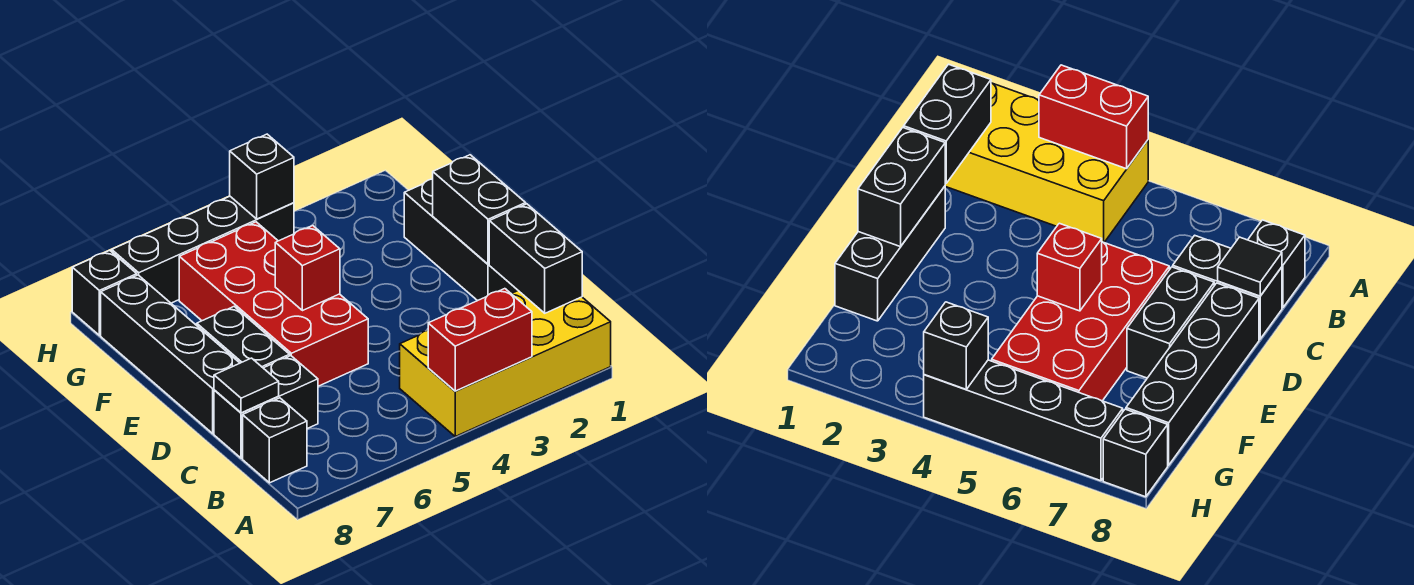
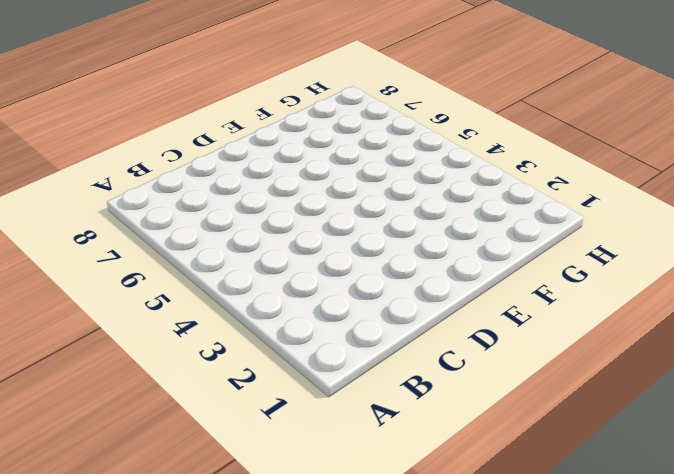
none -> yellow 2x4 brick [400,291,611,436]
none -> black 1x1 brick [243,398,307,483]
none -> black 1x2 brick [214,356,318,458]

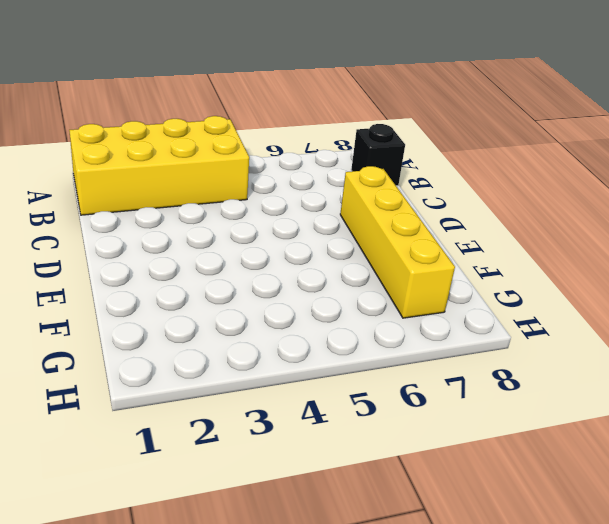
yellow 1x4 brick [340,166,455,318] -> black 1x2 brick [197,307,290,368]
none -> black 1x2 brick [214,356,318,458]
none -> black 1x3 brick [404,179,518,301]
none -> red 2x4 brick [179,222,368,386]

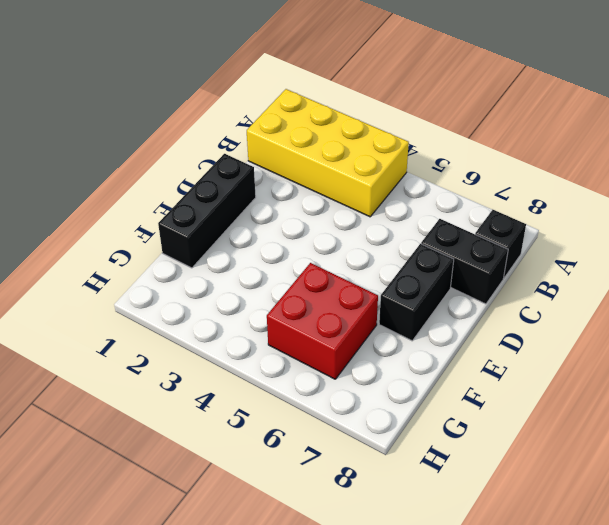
red 2x2 brick [267,263,378,379] -> red 2x4 brick [179,222,368,386]
none -> black 1x4 brick [101,275,240,434]
none -> black 1x4 brick [112,196,294,303]
none -> black 1x1 brick [72,250,137,335]

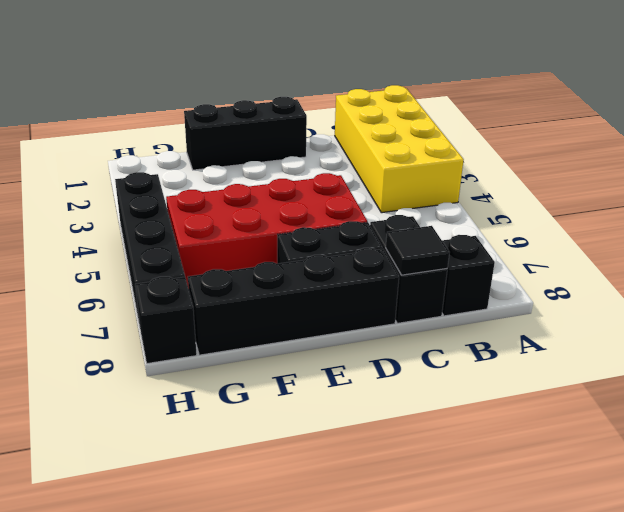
none -> red 1x2 brick [428,289,532,391]
none -> black 1x2 brick [489,204,582,313]
none -> black 1x2 brick [433,155,526,264]

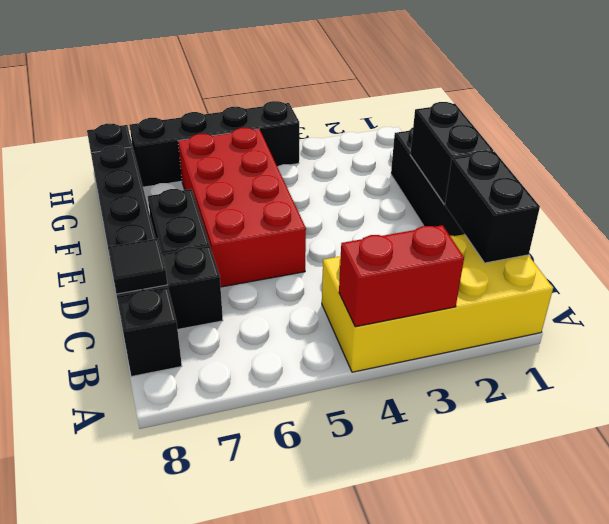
none -> red 1x1 brick [275,226,340,311]
none -> black 1x1 brick [230,134,294,219]

